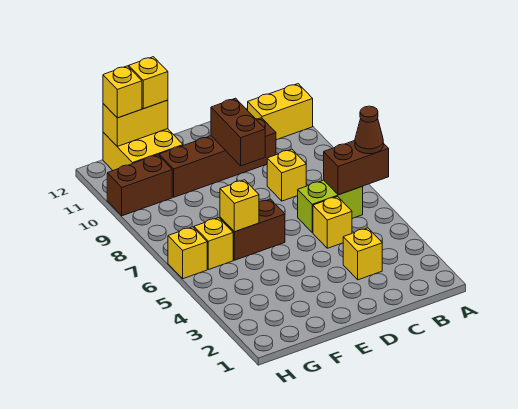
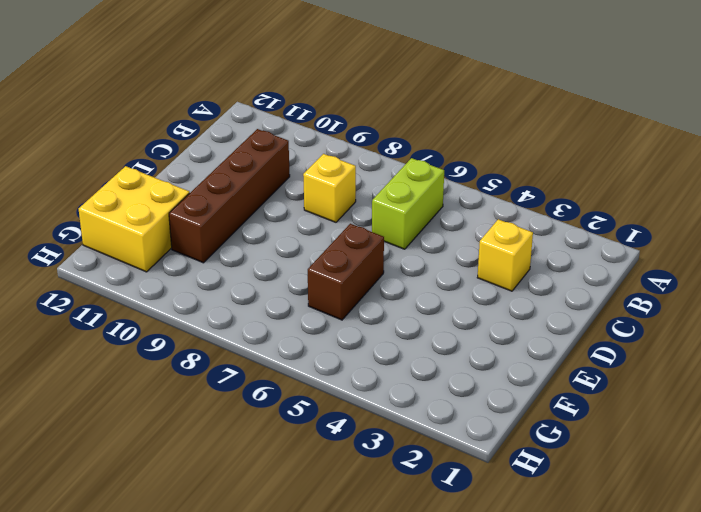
none -> yellow 1x2 brick [248,84,313,140]
none -> yellow 1x1 brick [313,197,352,248]
none -> yellow 1x1 brick [194,218,233,270]

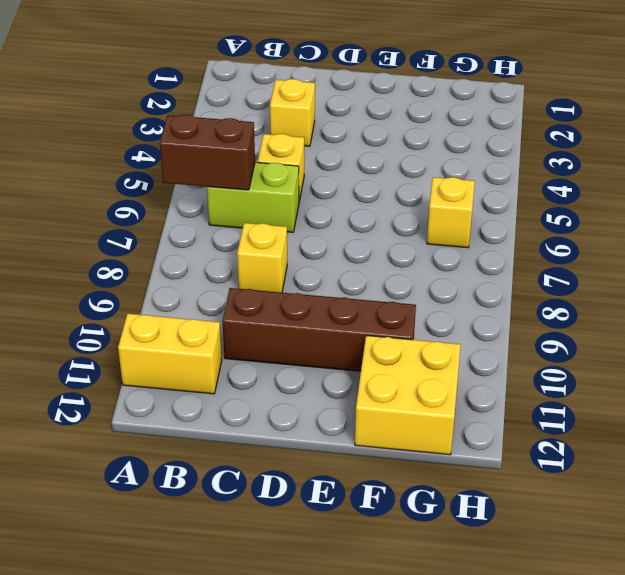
none -> brown 1x2 brick [220,199,285,260]
none -> brown 1x2 brick [107,155,172,216]
none -> yellow 1x1 brick [168,227,207,279]

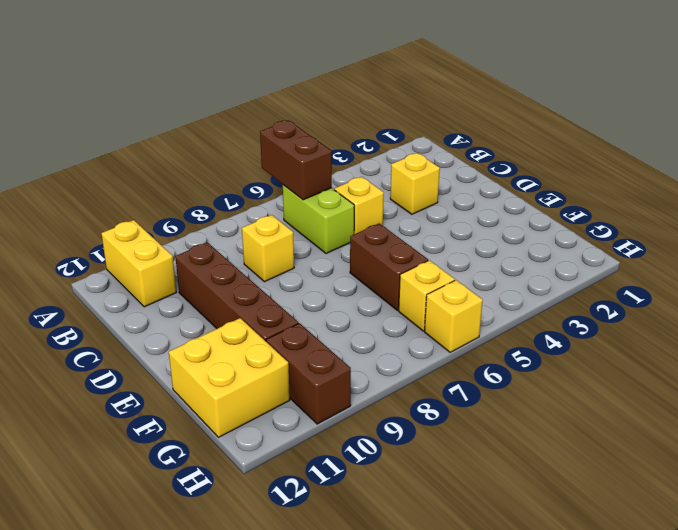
none -> brown 1x2 brick [211,98,265,166]
none -> yellow 1x1 brick [220,180,259,232]
none -> yellow 1x2 brick [103,100,168,146]

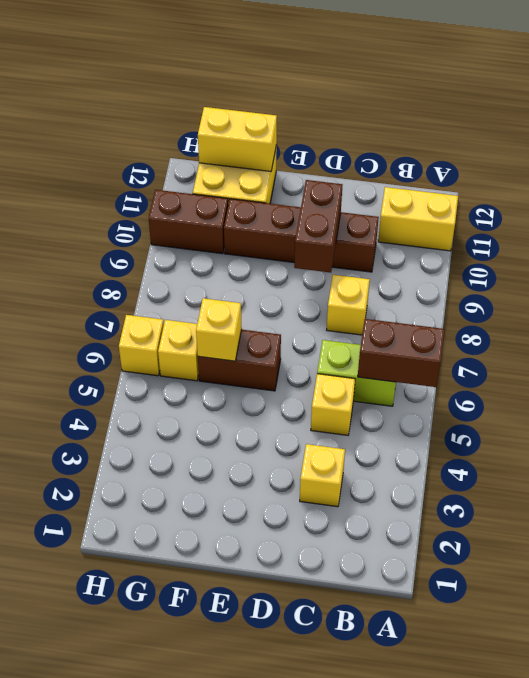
none -> brown 1x1 cone [355,106,383,154]
none -> yellow 1x1 brick [129,57,168,109]
none -> yellow 1x1 brick [103,66,142,118]

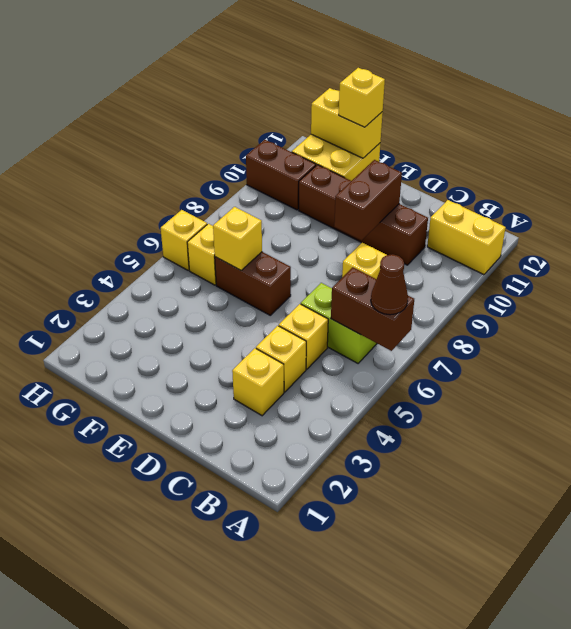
yellow 1x1 brick [256,326,306,392] -> yellow 1x1 brick moved to [103,66,142,118]

